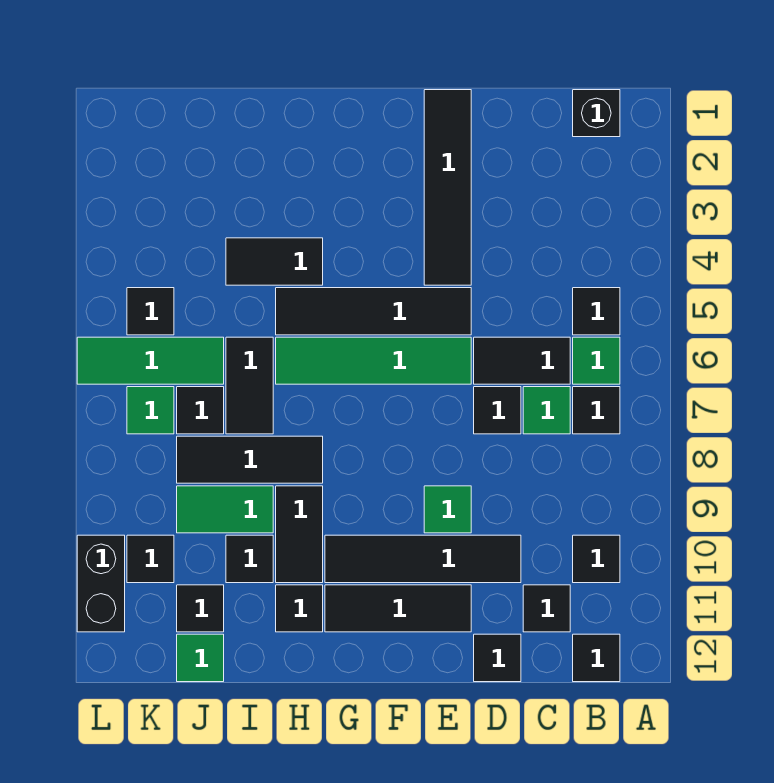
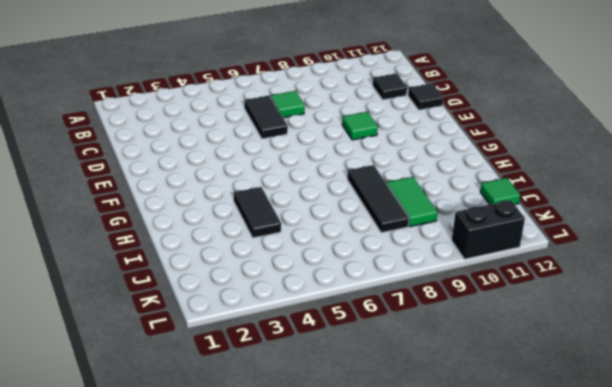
none -> black 1x1 brick [573,90,620,137]
none -> black 1x1 tile [573,288,620,335]
none -> green 1x1 tile [573,337,620,384]
none -> black 1x1 tile [573,387,620,434]

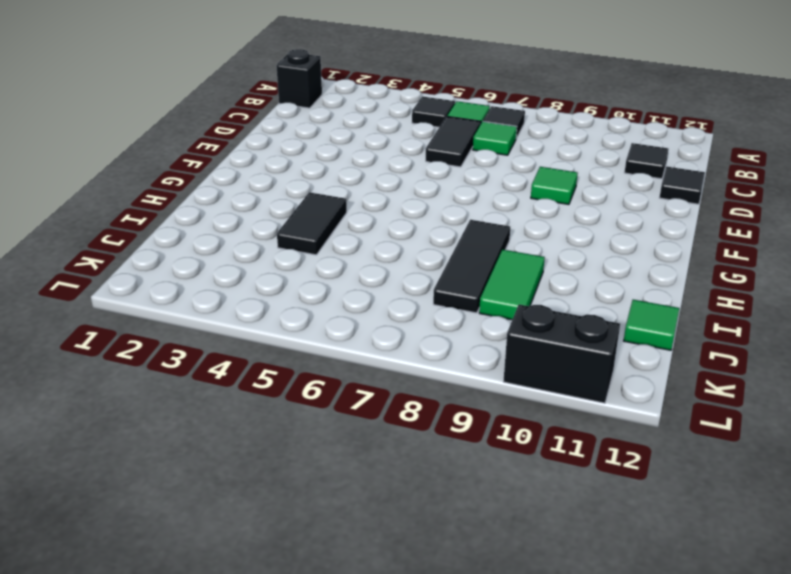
none -> black 1x1 tile [573,535,620,583]
none -> black 1x1 tile [573,634,620,682]
none -> black 1x1 tile [474,387,521,434]
none -> black 1x4 tile [325,535,521,583]

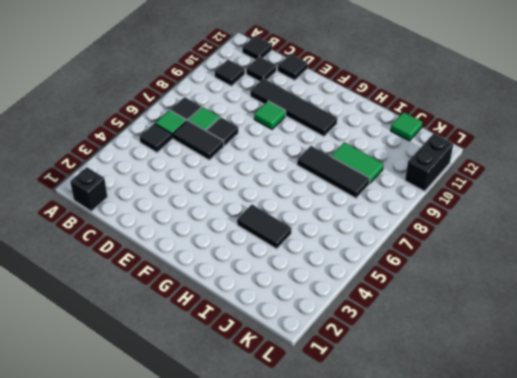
none -> black 1x4 tile [424,90,471,285]
none -> black 1x4 tile [276,288,471,335]
none -> green 1x4 tile [276,337,471,384]
none -> black 1x3 tile [325,585,471,632]

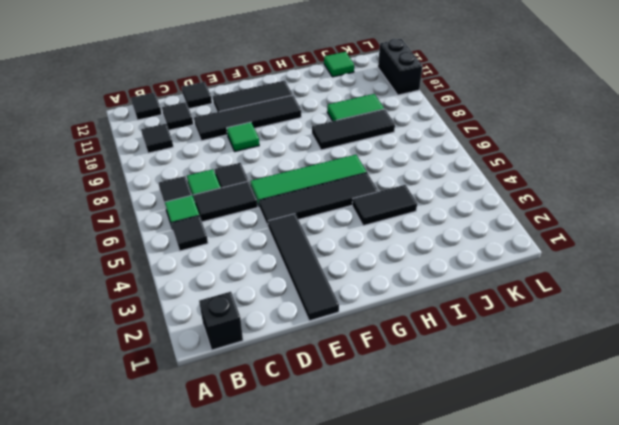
none -> black 1x2 tile [276,486,323,583]
none -> black 1x1 tile [276,585,323,632]
none -> black 1x2 tile [226,337,273,434]
none -> black 1x1 tile [226,535,273,583]

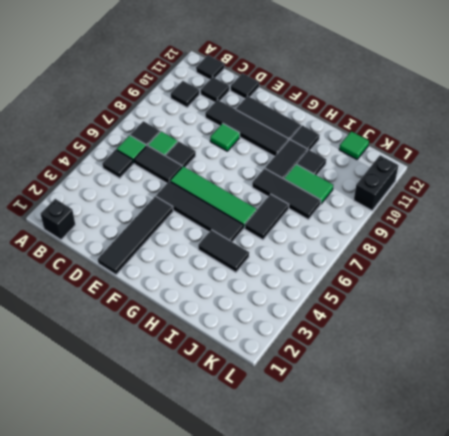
none -> green 1x3 tile [77,337,224,384]
none -> black 1x1 tile [177,387,224,434]
none -> black 1x1 tile [177,585,224,632]
none -> black 1x1 tile [127,288,174,335]

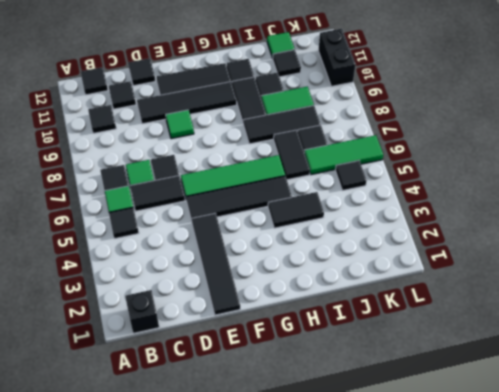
none -> green 1x1 tile [127,387,174,434]
none -> black 1x1 tile [127,535,174,583]

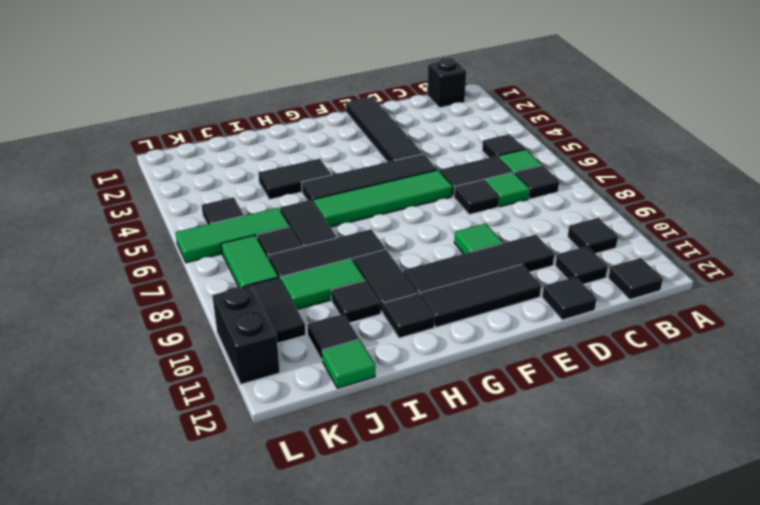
green 1x2 tile [221,235,278,287] -> green 1x1 tile [127,387,174,434]
black 1x2 tile [243,277,306,343] -> black 1x1 tile [127,535,174,583]

